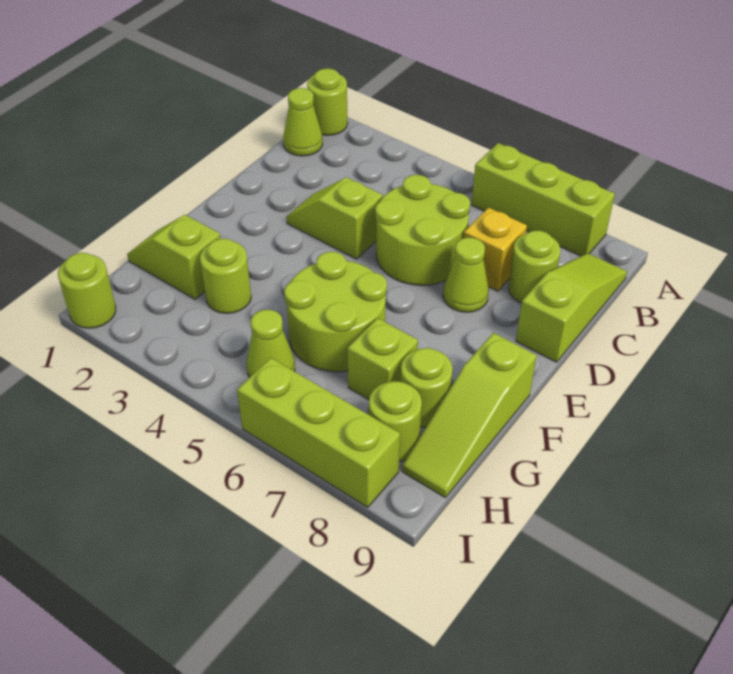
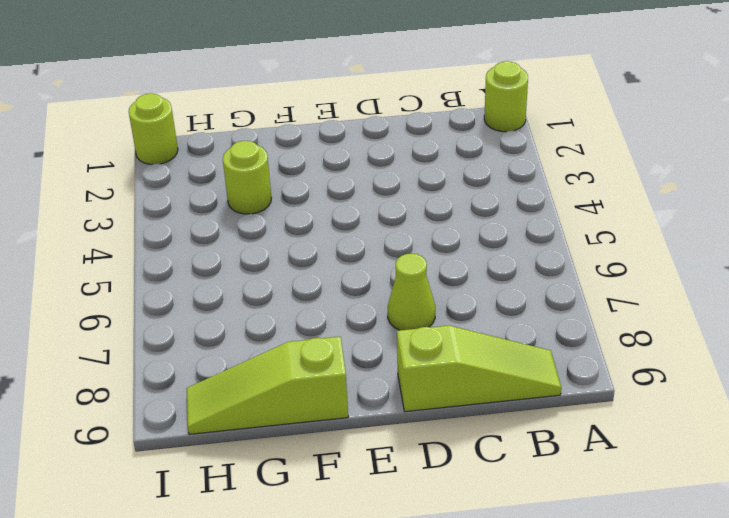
none -> lime 1x3 brick [472,143,615,256]
none -> lime 1x1 cone [283,88,323,156]
none -> lime 2x2 round brick [375,175,470,285]

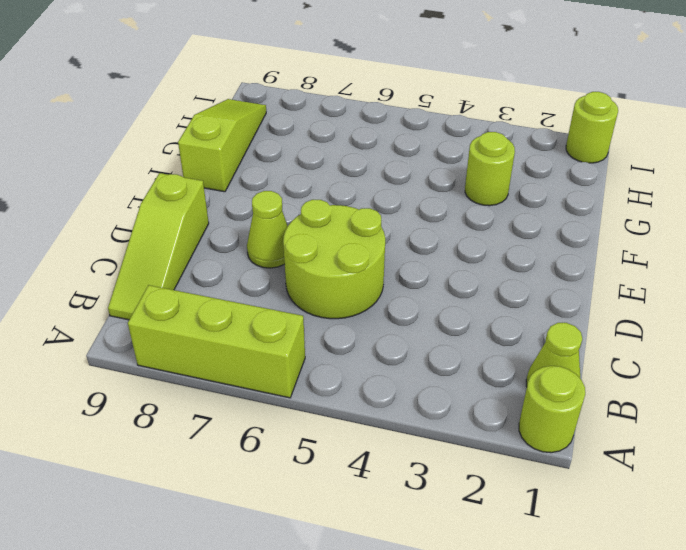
none -> yellow 1x1 brick [463,208,527,291]
none -> lime 1x1 round brick [508,231,560,303]
none -> lime 1x2 slope [287,177,383,259]

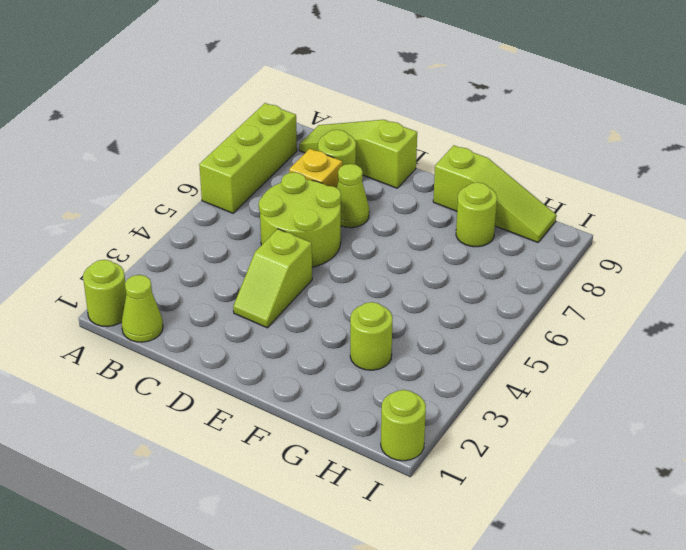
none -> lime 2x2 round brick [284,252,387,372]
none -> lime 1x2 slope [127,215,220,299]
none -> lime 1x1 brick [347,318,418,400]

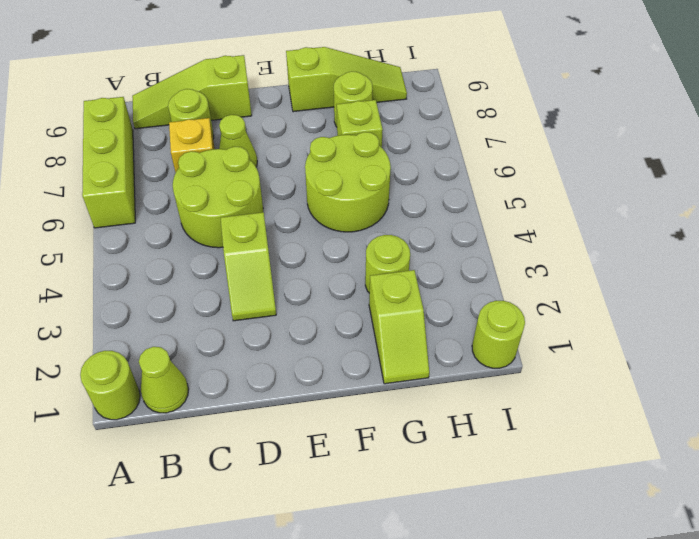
none -> lime 1x1 cone [247,310,295,377]
none -> lime 1x1 round brick [369,381,422,462]
none -> lime 1x3 brick [237,358,400,507]

